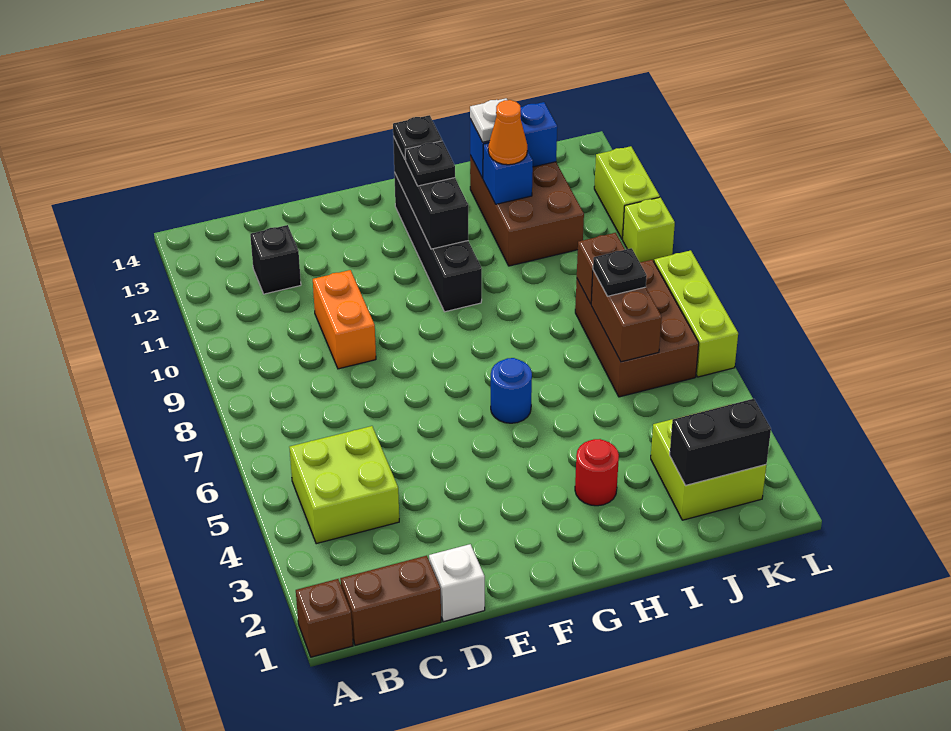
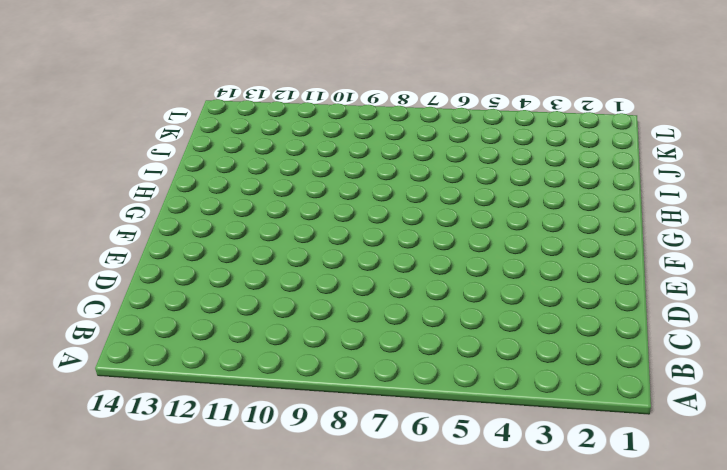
none -> brown 1x1 brick [296,579,353,657]
none -> brown 1x2 brick [340,556,441,645]
none -> lime 2x2 brick [289,426,399,544]

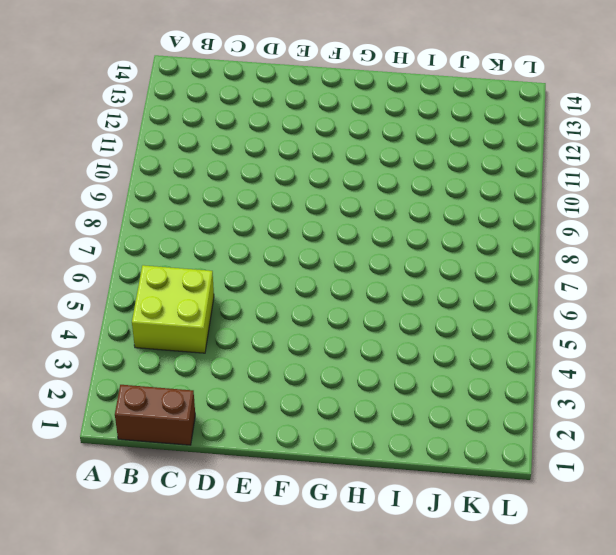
none -> brown 1x1 brick [296,579,353,657]
none -> black 1x1 brick [250,225,301,294]
none -> white 1x1 brick [429,544,485,622]

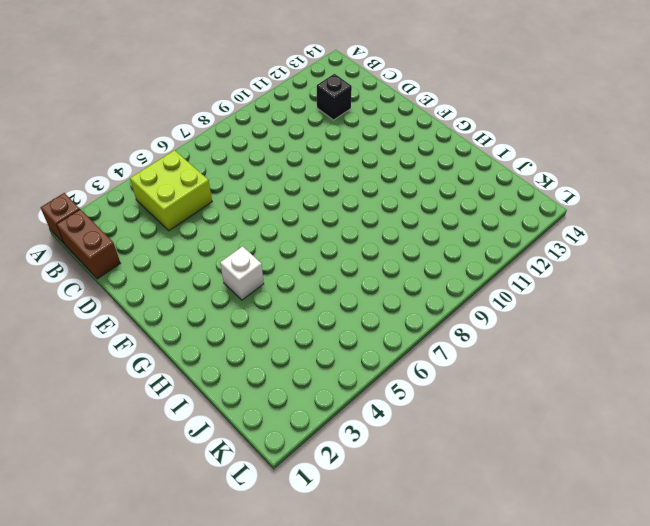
white 1x1 brick [220,246,264,300] -> white 1x1 brick moved to [429,544,485,622]
none -> orange 1x2 brick [313,270,376,369]
none -> blue 1x1 round brick [491,358,532,423]
none -> black 1x4 brick [394,173,482,312]

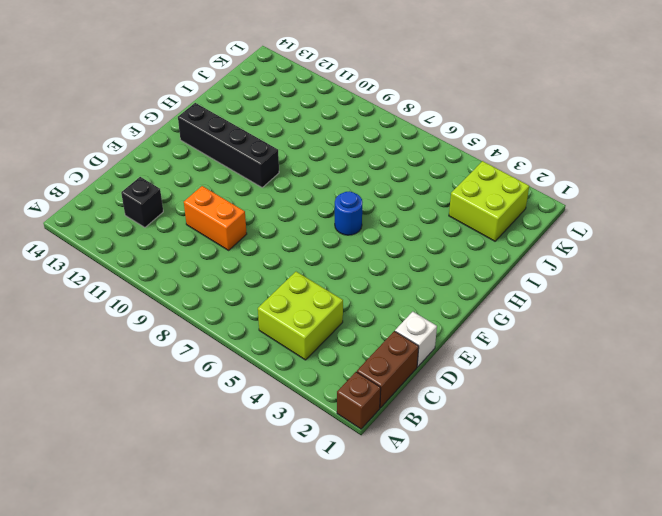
none -> red 1x1 round brick [575,439,619,506]
none -> brown 2x3 brick [470,156,584,266]
none -> brown 2x3 brick [575,260,699,397]

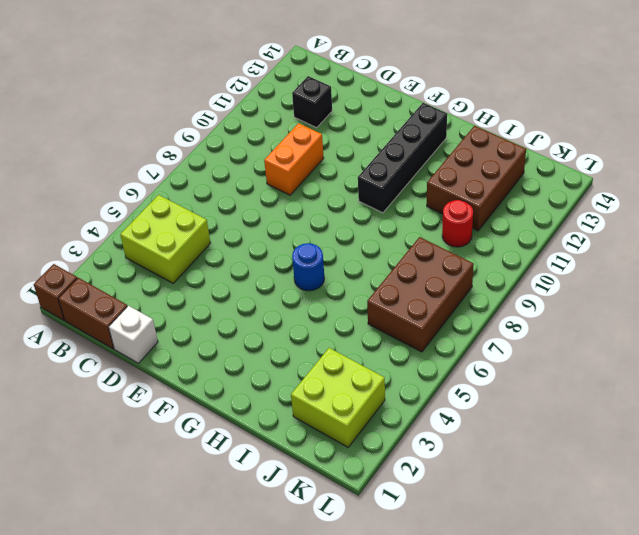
red 1x1 round brick [442,200,473,247] -> red 1x1 round brick moved to [575,439,619,506]
none -> lime 1x3 brick [654,250,738,377]
none -> lime 1x1 brick [623,197,675,262]
none -> lime 1x2 brick [594,146,660,239]

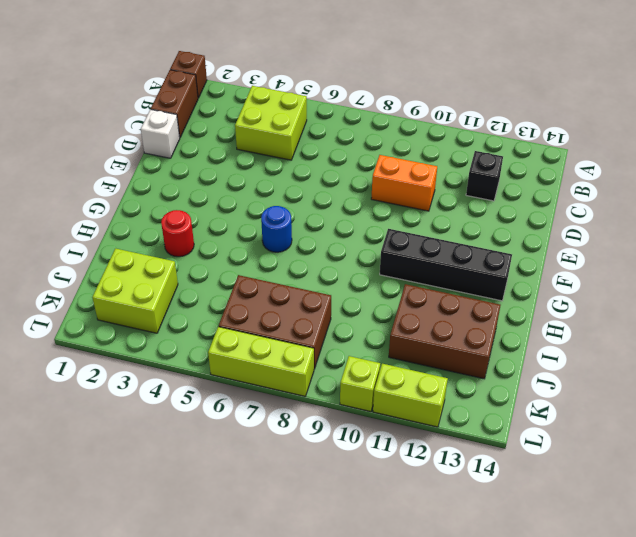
none -> black 1x3 brick [393,137,468,249]
none -> blue 1x1 brick [483,143,533,204]
none -> blue 1x2 brick [470,102,557,179]

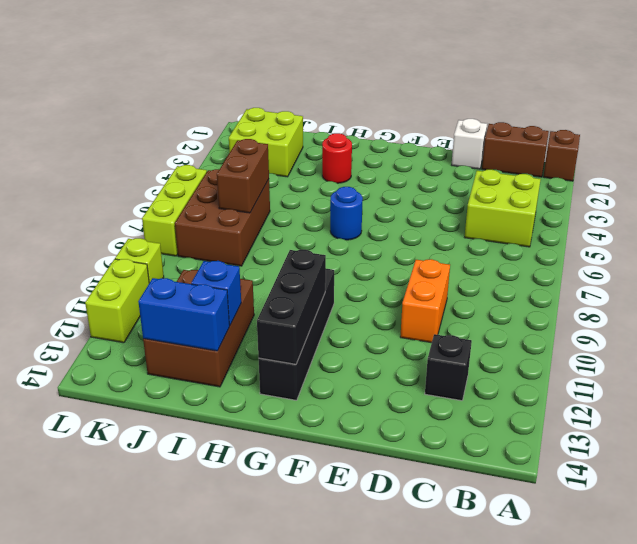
none -> black 1x2 brick [670,399,771,485]
none -> brown 1x1 brick [577,233,625,304]
none -> black 1x1 plate [405,141,455,186]

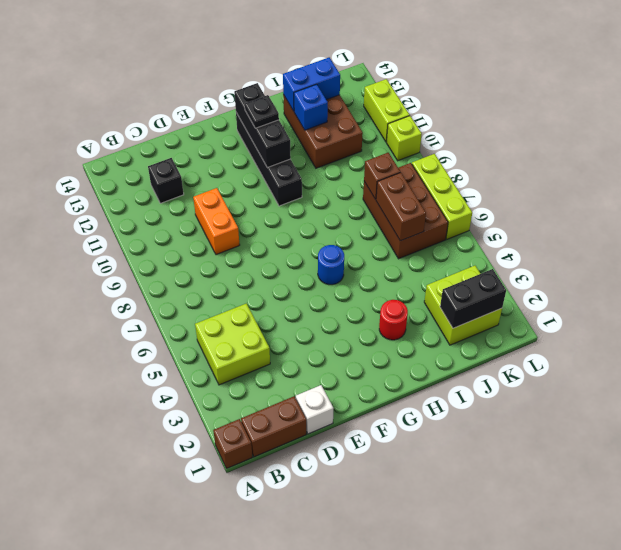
none -> black 1x1 plate [393,115,442,160]
none -> orange 1x1 cone [488,100,527,165]
none -> white 1x1 plate [470,98,507,142]

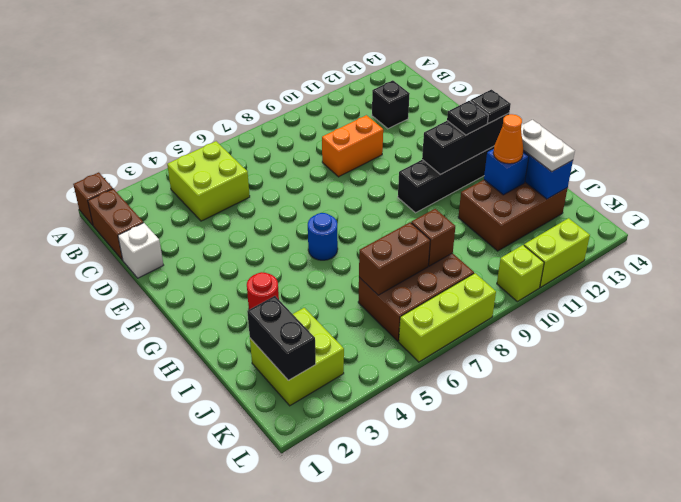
white 1x2 plate [521,120,575,172] -> white 1x1 plate [470,98,507,142]
none -> black 1x1 plate [593,248,647,296]

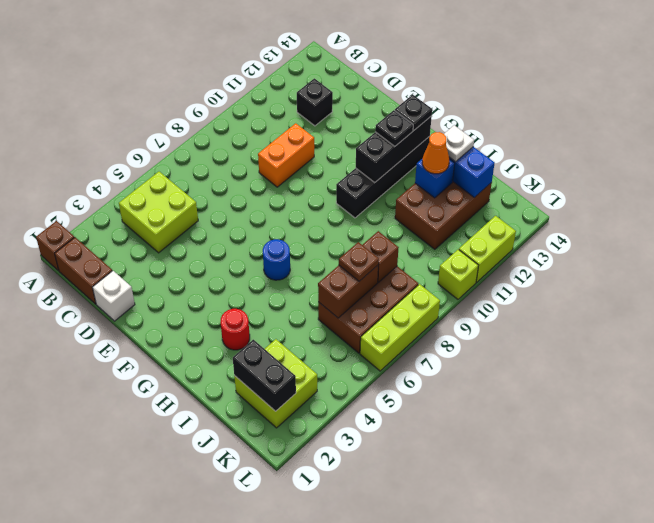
brown 1x1 plate [339,242,379,281] -> black 1x1 plate [593,248,647,296]

